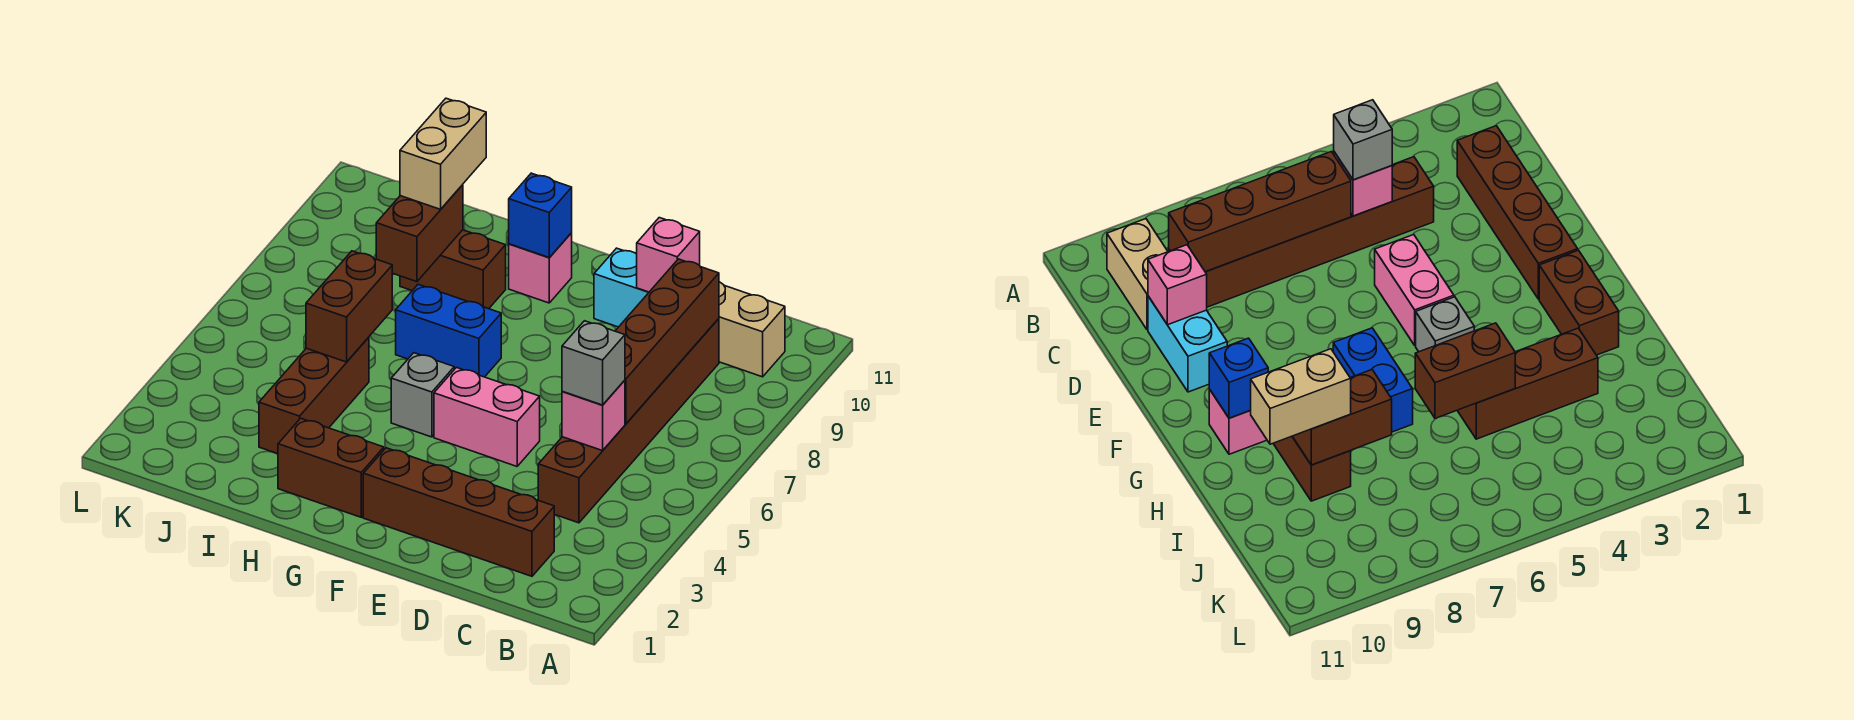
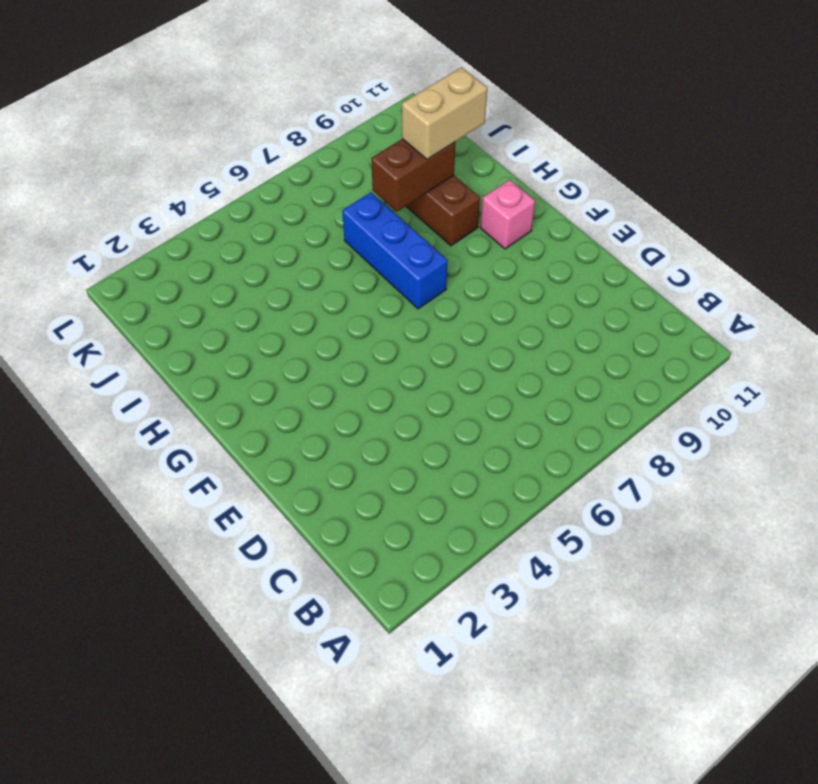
blue 1x3 brick [342,192,448,309] -> blue 1x2 brick [396,284,501,377]
none -> tan 1x2 brick [719,282,785,377]
none -> brown 1x4 brick [363,448,554,576]
none -> brown 1x6 brick [538,319,719,523]

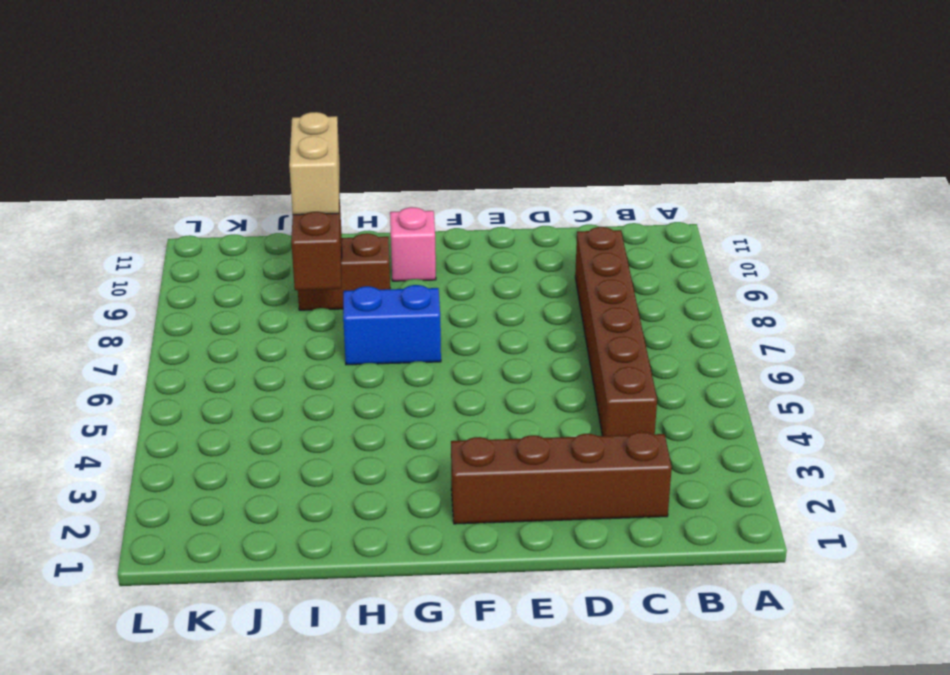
none -> tan 1x2 brick [719,282,785,377]
none -> cyan 1x2 brick [594,248,649,327]
none -> pink 1x2 brick [434,368,540,466]

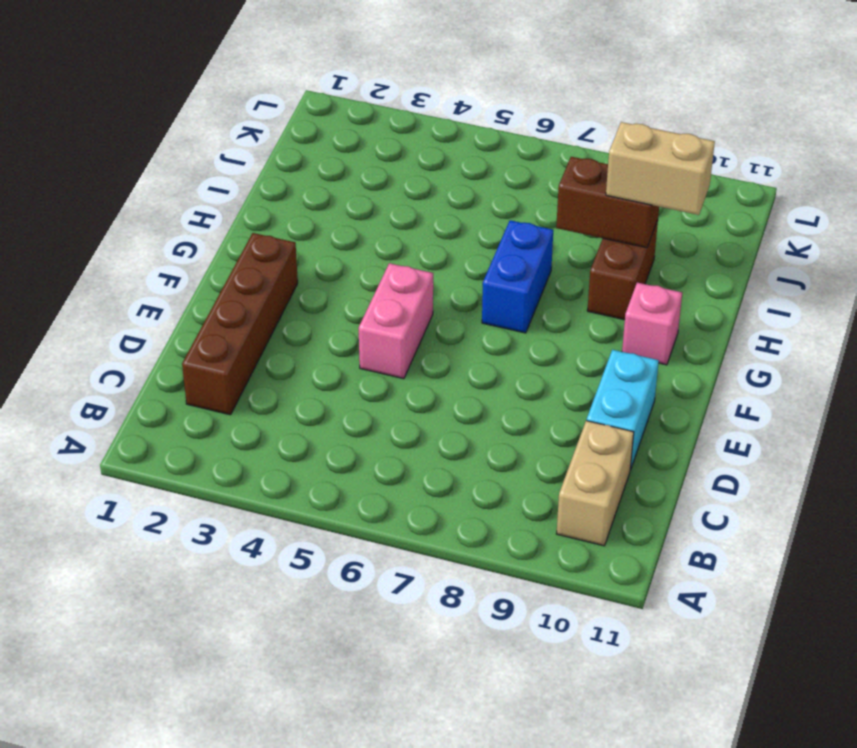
none -> brown 1x6 brick [538,319,719,523]
none -> brown 1x2 brick [278,418,384,517]
none -> grey 1x1 brick [391,353,454,437]

